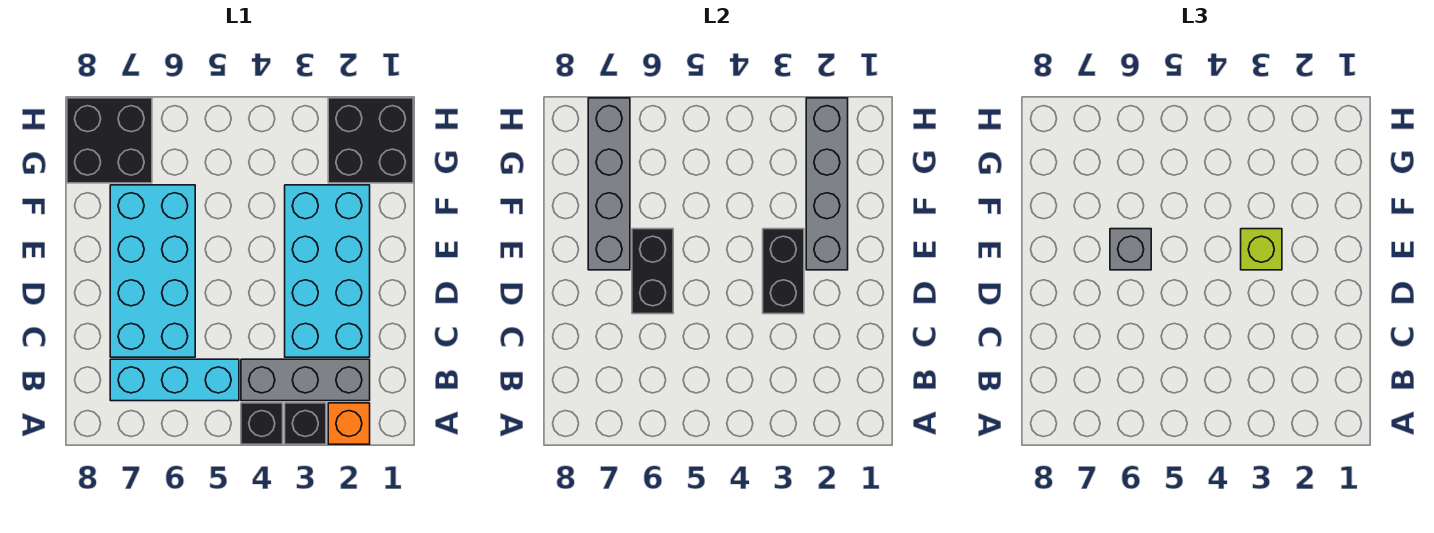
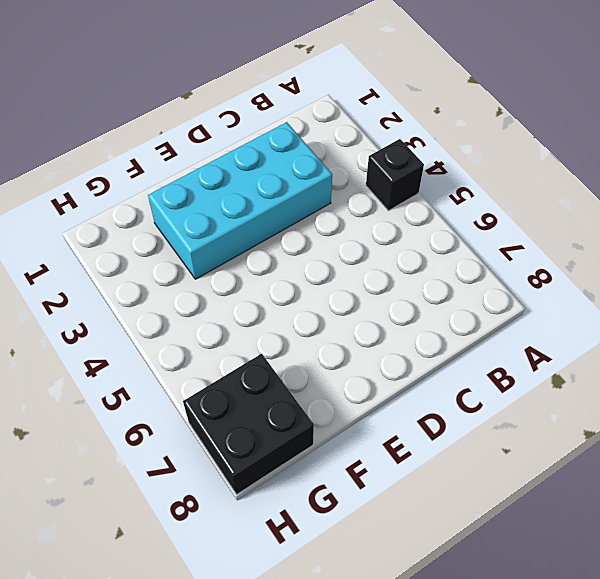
none -> orange 1x1 brick [328,403,370,444]
none -> black 1x1 brick [285,403,326,444]
none -> grey 1x3 brick [241,359,370,401]

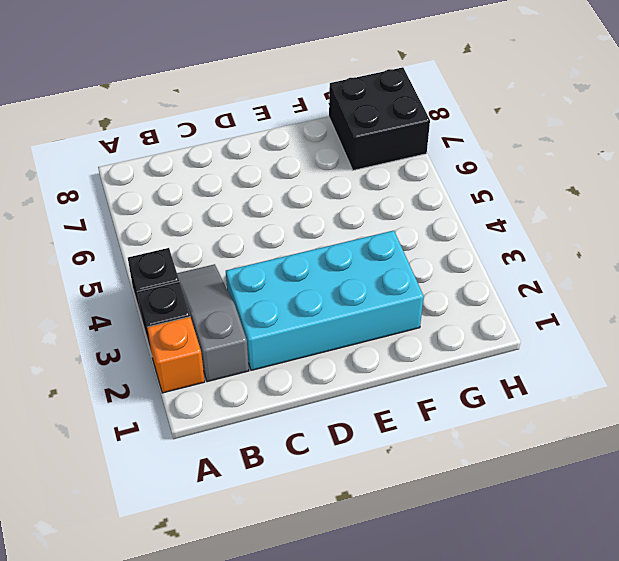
grey 1x3 slope [177,264,249,382] -> grey 1x3 brick [241,359,370,401]
none -> cyan 1x3 brick [110,359,239,401]
none -> cyan 2x4 brick [110,185,195,357]
none -> black 2x2 brick [328,98,413,183]

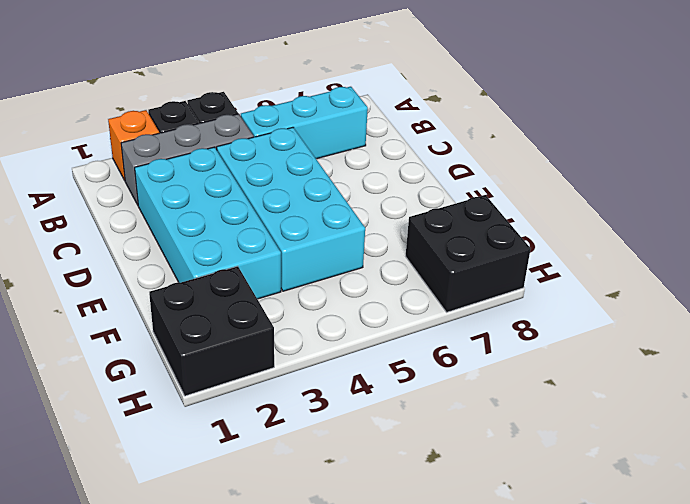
cyan 2x4 brick [217,127,365,291] -> cyan 2x4 brick moved to [110,185,195,357]
none -> black 1x2 brick [763,229,804,314]
none -> black 1x2 brick [632,229,673,314]
none -> grey 1x4 brick [806,98,848,270]

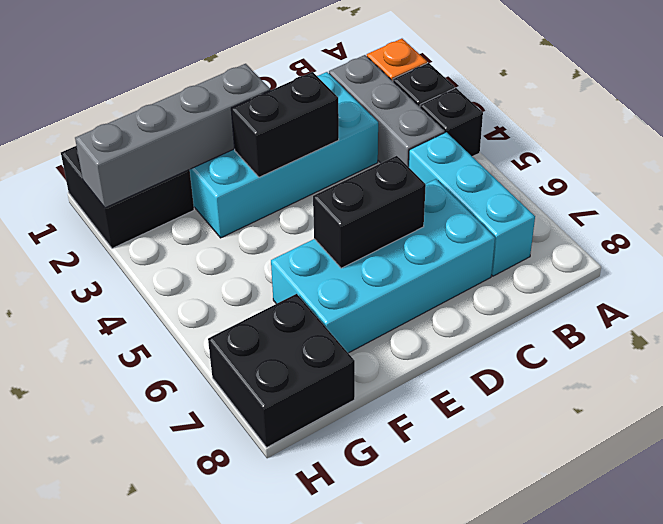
none -> grey 1x4 brick [588,98,630,270]
none -> lime 1x1 brick [1241,229,1282,270]
none -> grey 1x1 brick [1110,229,1151,270]

